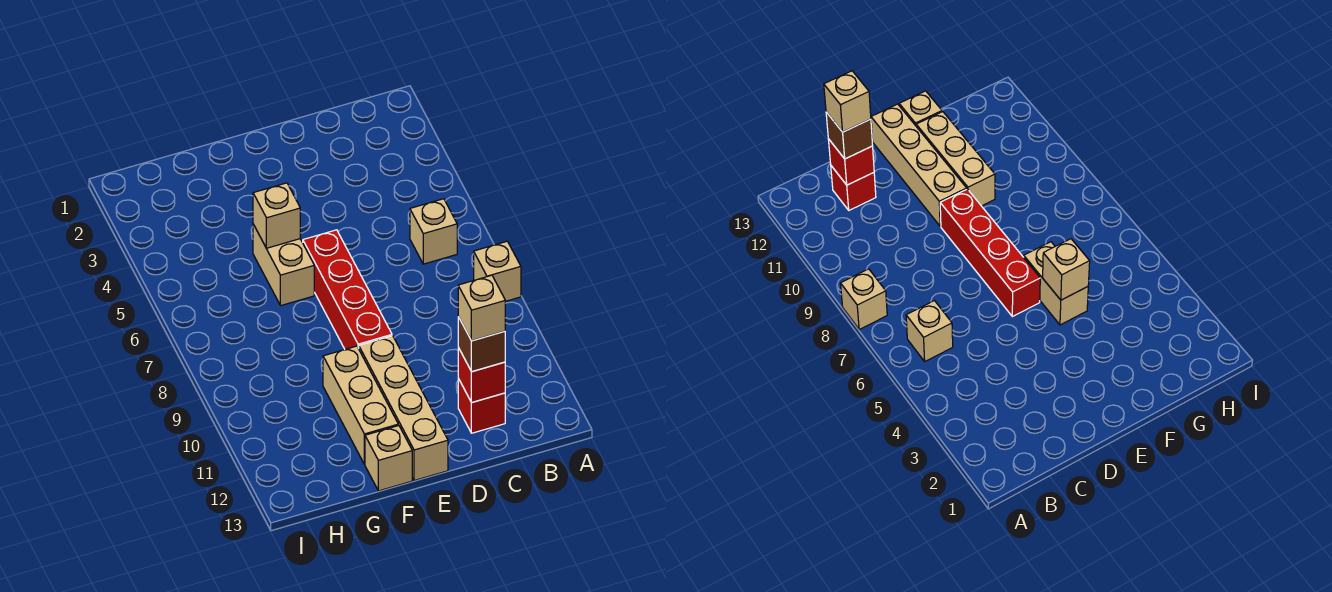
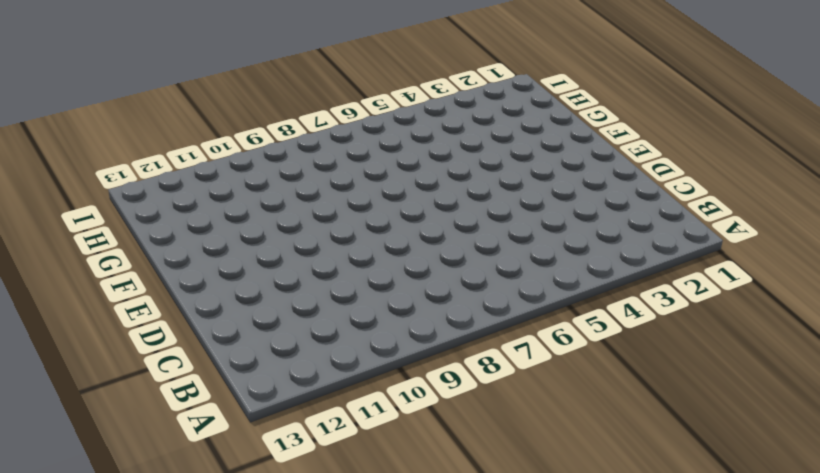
none -> tan 1x1 brick [474,241,521,301]
none -> tan 1x1 brick [410,199,457,264]
none -> red 1x1 brick [458,379,505,433]

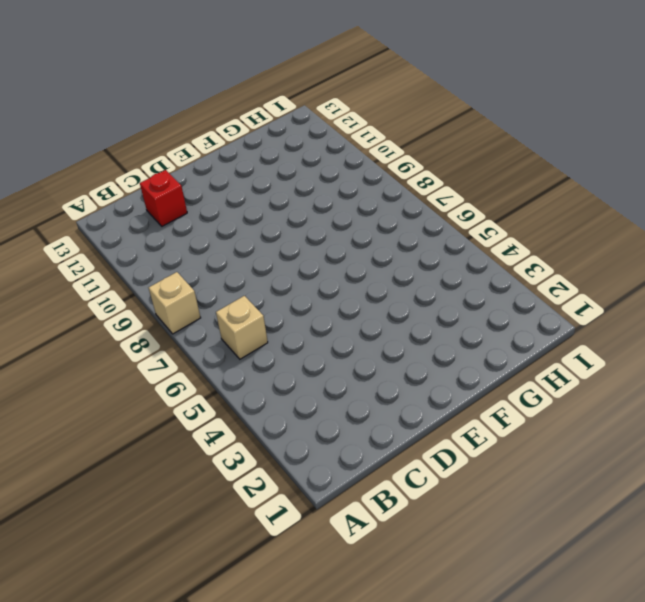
none -> red 1x4 brick [303,230,392,349]
none -> tan 1x4 brick [359,336,448,481]
none -> tan 1x2 brick [253,224,314,306]

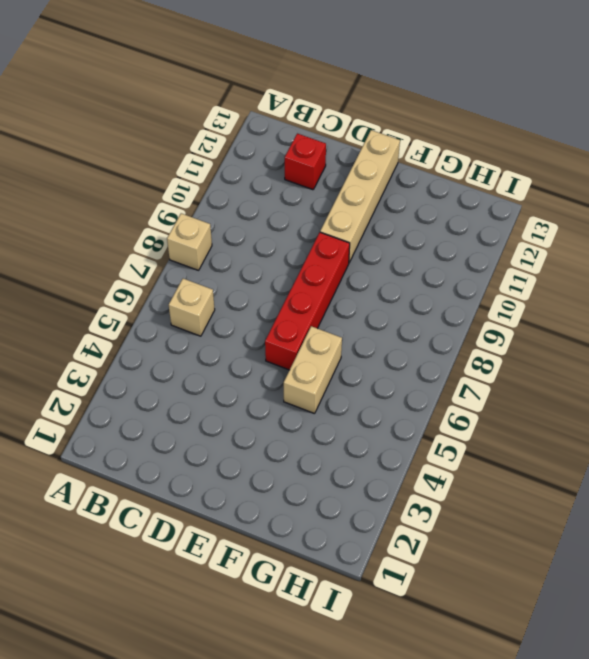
none -> tan 1x3 brick [323,346,398,464]
none -> tan 1x1 brick [365,425,412,491]
none -> red 1x1 brick [458,348,505,403]

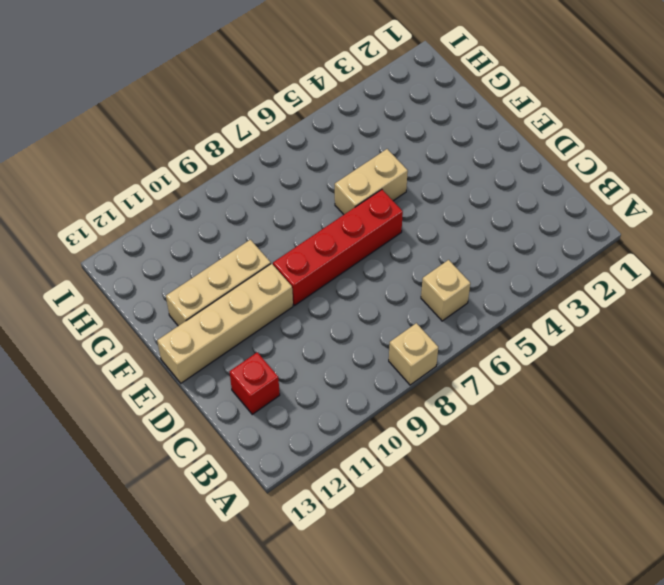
none -> tan 1x1 brick [365,425,412,491]
none -> red 1x1 brick [458,348,505,403]
none -> tan 1x1 brick [253,183,300,248]

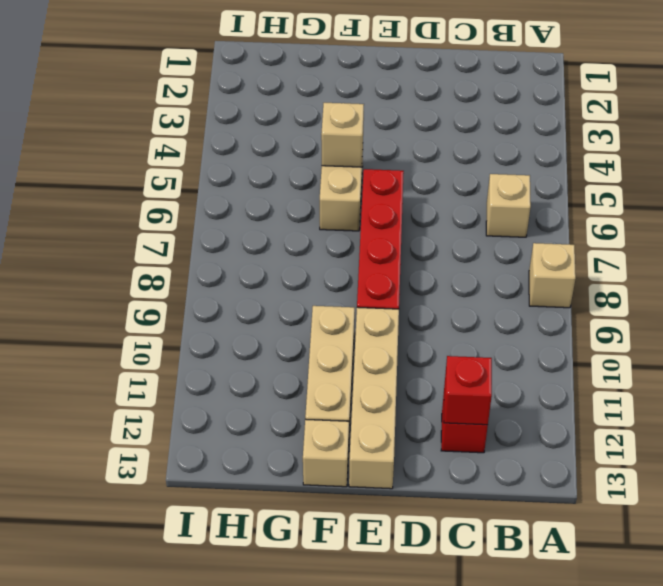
none -> brown 1x1 brick [458,317,505,372]
none -> tan 1x1 brick [458,275,505,341]

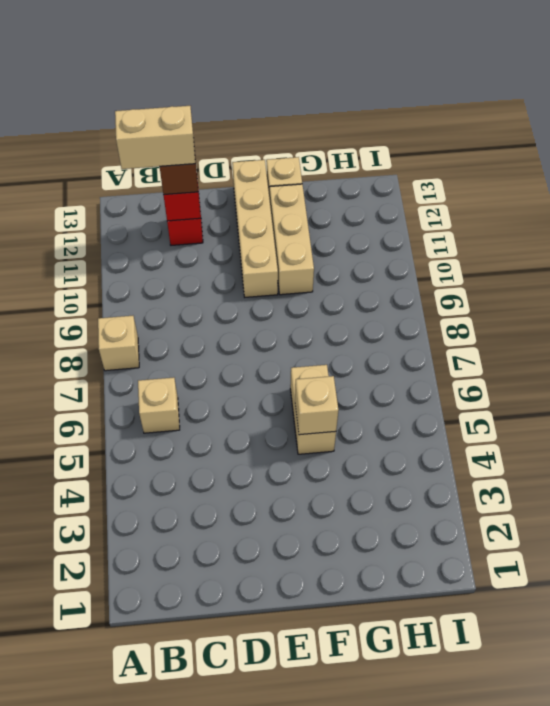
tan 1x2 brick [115,106,195,169] -> tan 1x1 brick [458,275,505,341]
none -> red 1x4 brick [303,230,392,349]

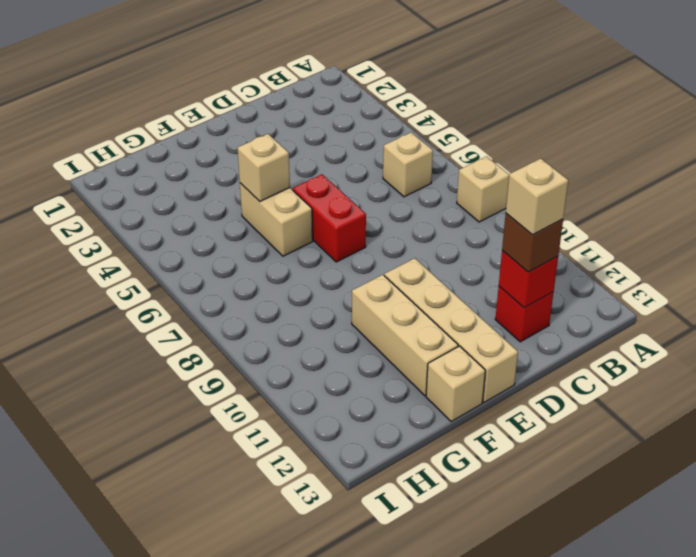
red 1x2 brick [293,174,366,262] -> red 1x4 brick [303,230,392,349]

